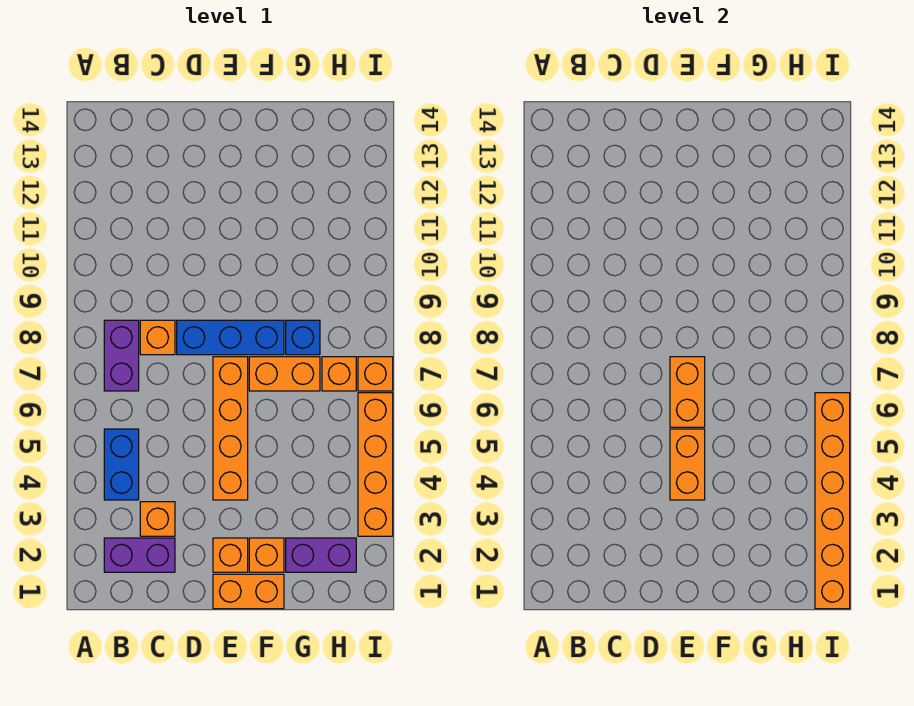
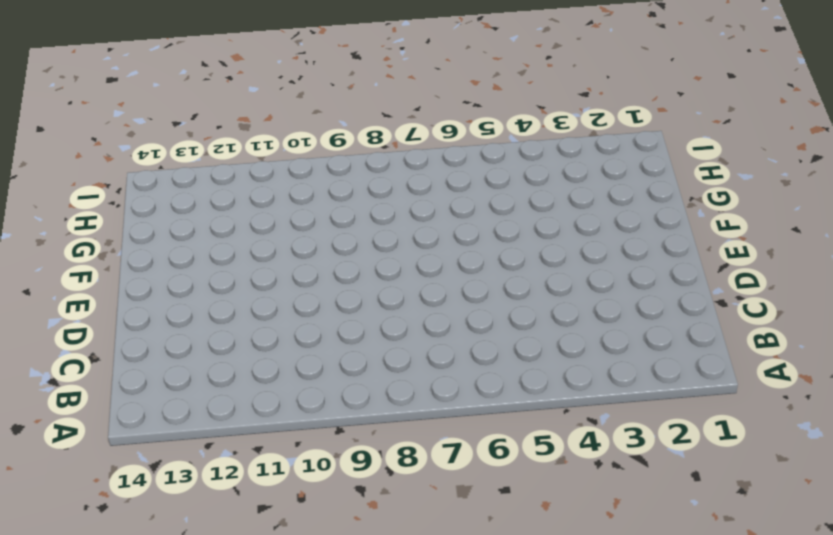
none -> purple 1x2 brick [104,538,175,572]
none -> blue 1x2 brick [104,429,139,500]
none -> purple 1x2 brick [104,320,139,391]

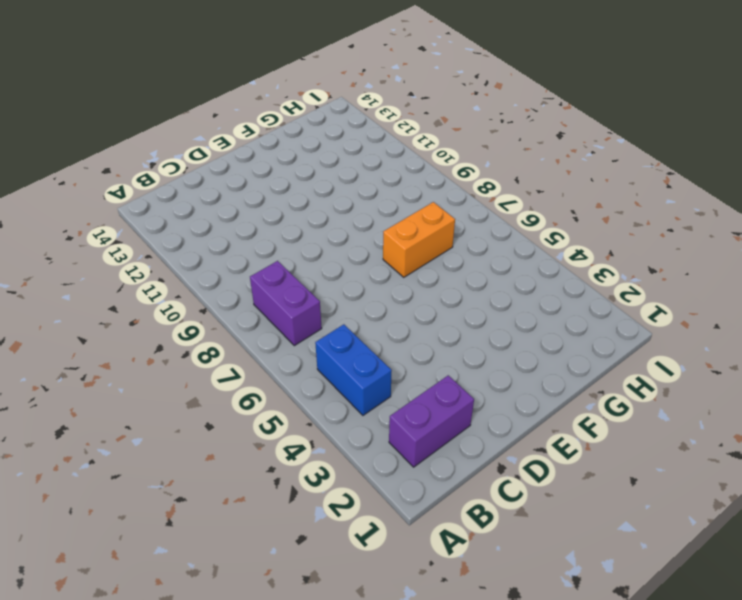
none -> orange 1x1 brick [140,502,175,536]
none -> orange 1x1 brick [140,320,175,355]
none -> blue 1x3 brick [177,320,284,355]

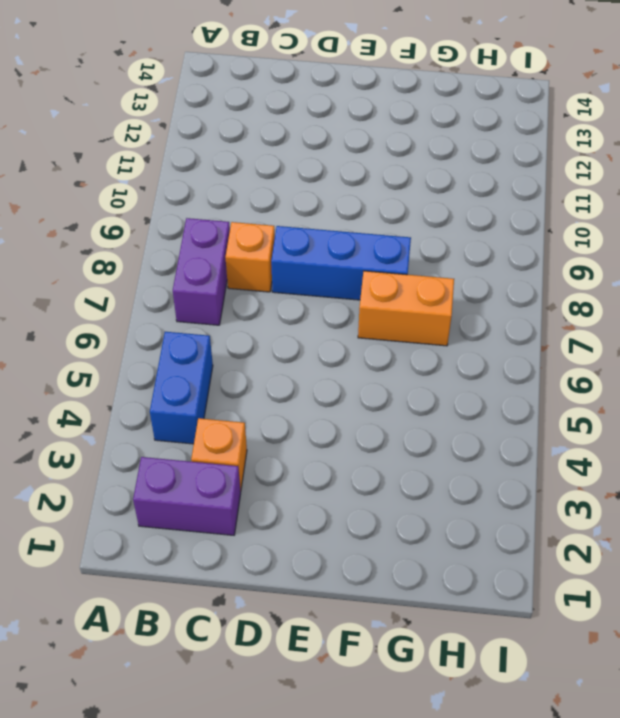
none -> orange 1x2 brick [213,574,284,609]
none -> orange 1x1 brick [213,538,248,572]
none -> orange 1x4 brick [213,357,248,500]

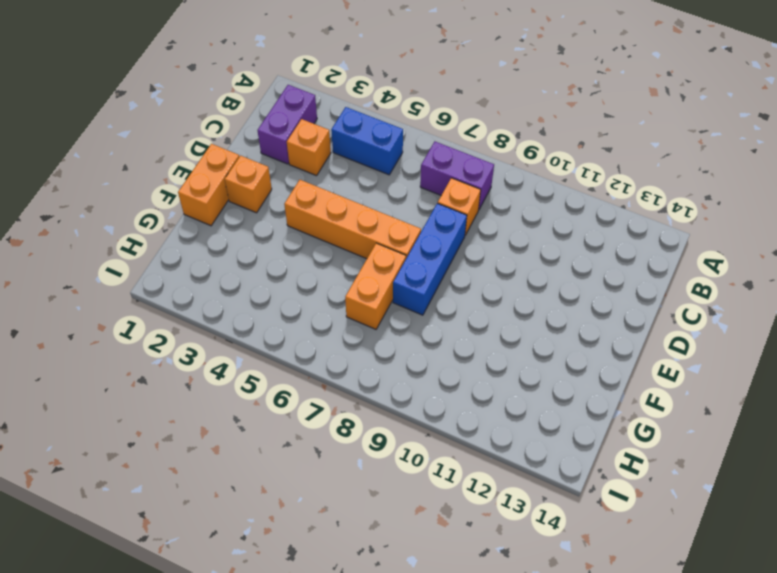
none -> orange 1x1 brick [249,538,284,572]
none -> purple 1x2 brick [286,538,356,572]
none -> blue 1x1 brick [286,320,320,355]

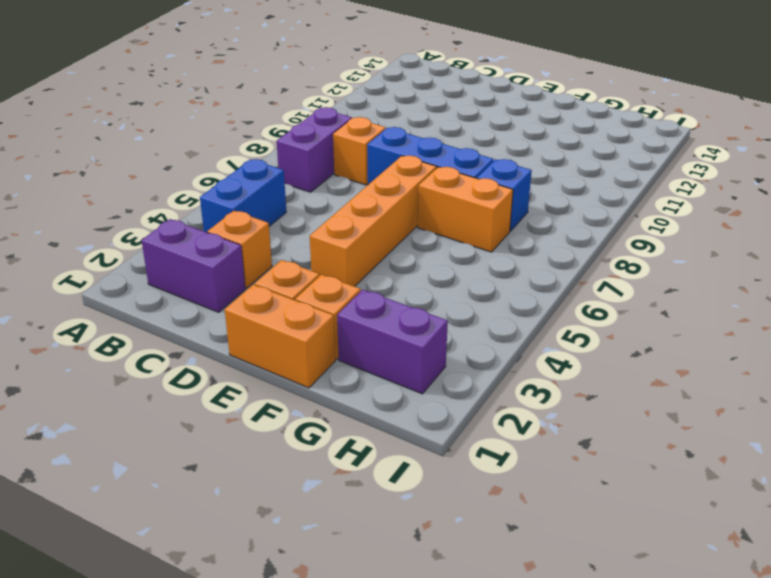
none -> orange 1x1 brick [322,357,356,391]
none -> orange 1x4 brick [358,393,393,536]
none -> orange 1x1 brick [358,357,393,391]

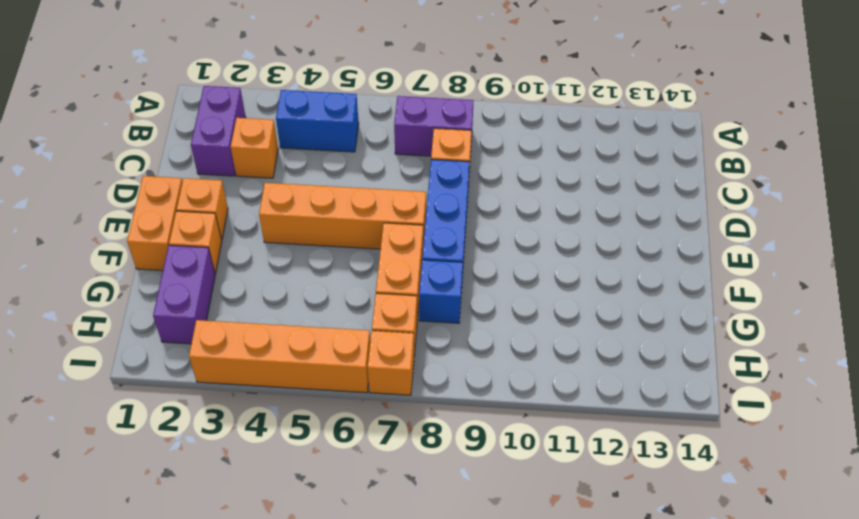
none -> orange 1x2 brick [670,429,705,500]
none -> orange 1x2 brick [670,357,705,427]
none -> orange 1x6 brick [815,393,850,609]

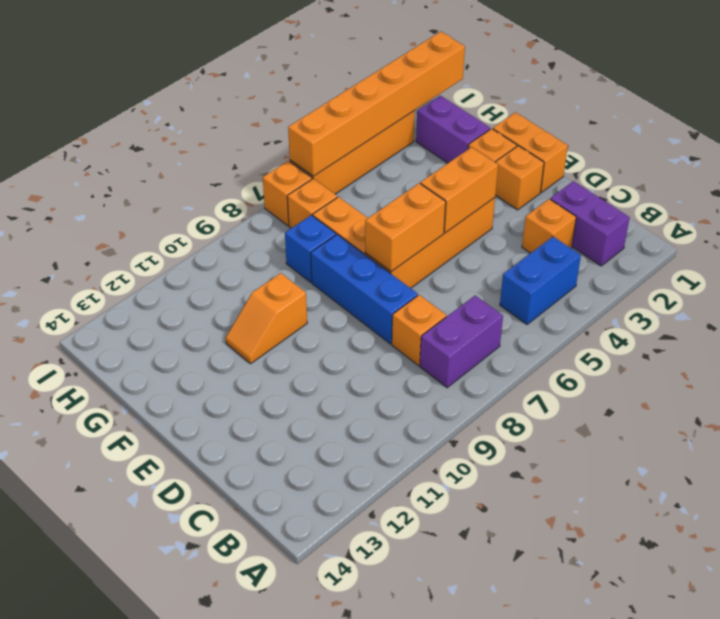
orange 1x2 slope [226,273,307,364] -> none

